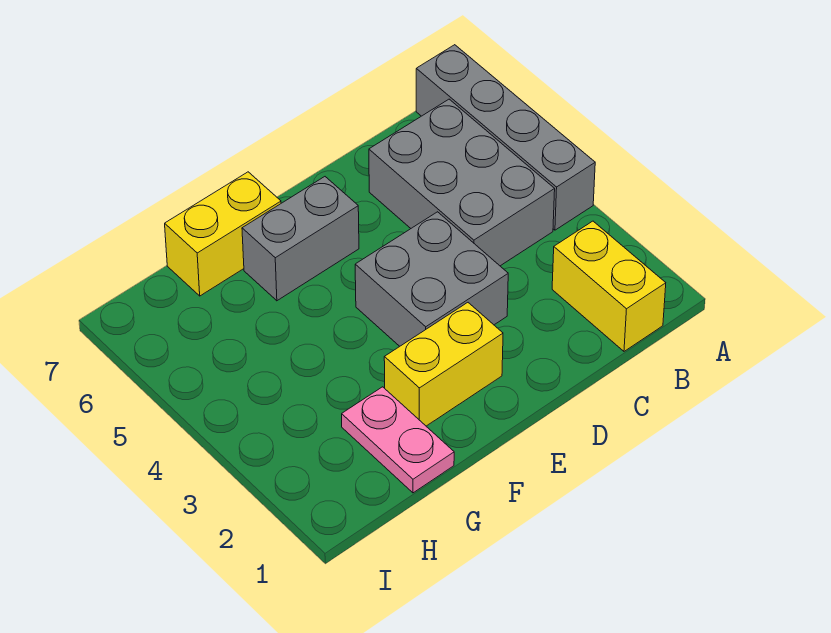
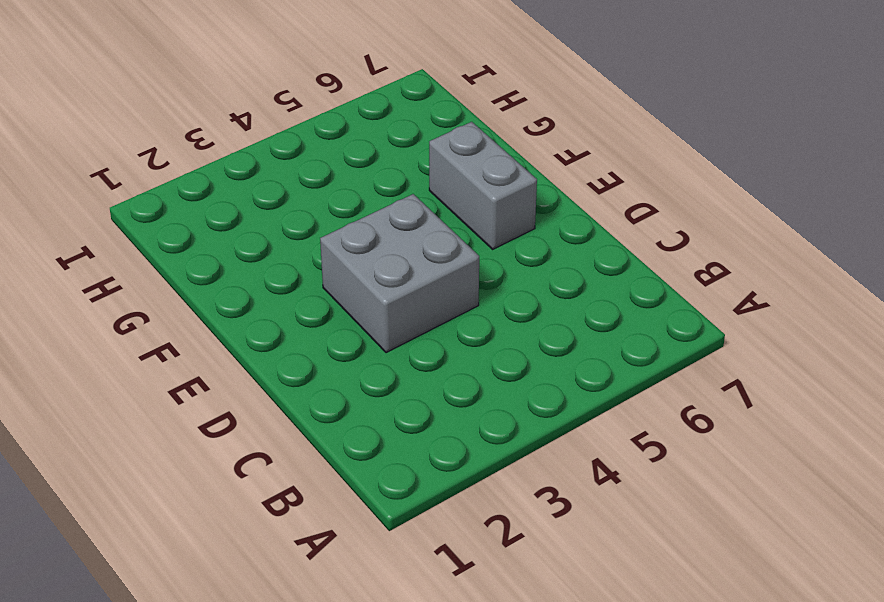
none -> grey 1x4 brick [416,45,595,230]
none -> yellow 1x2 brick [552,221,666,351]

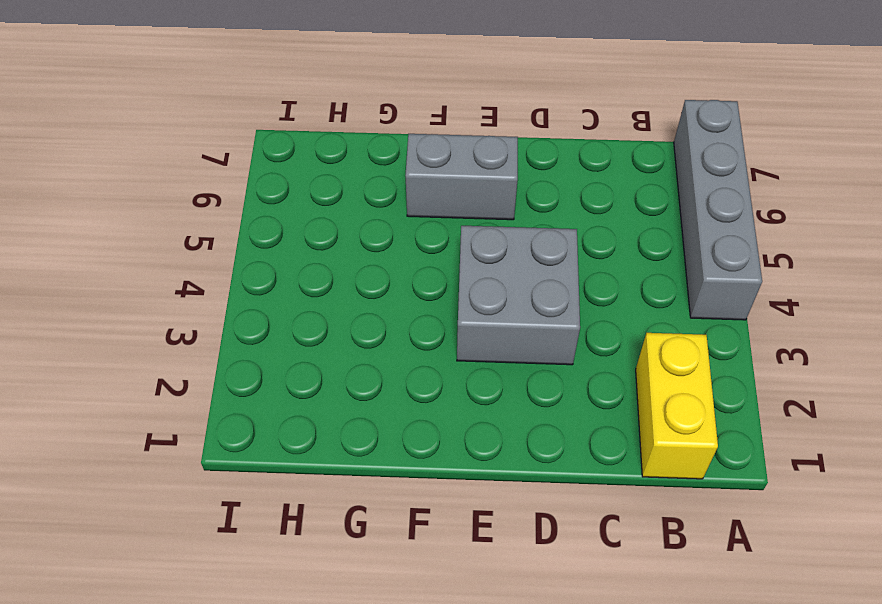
none -> grey 2x3 brick [369,99,555,266]
none -> yellow 1x2 brick [384,303,503,426]

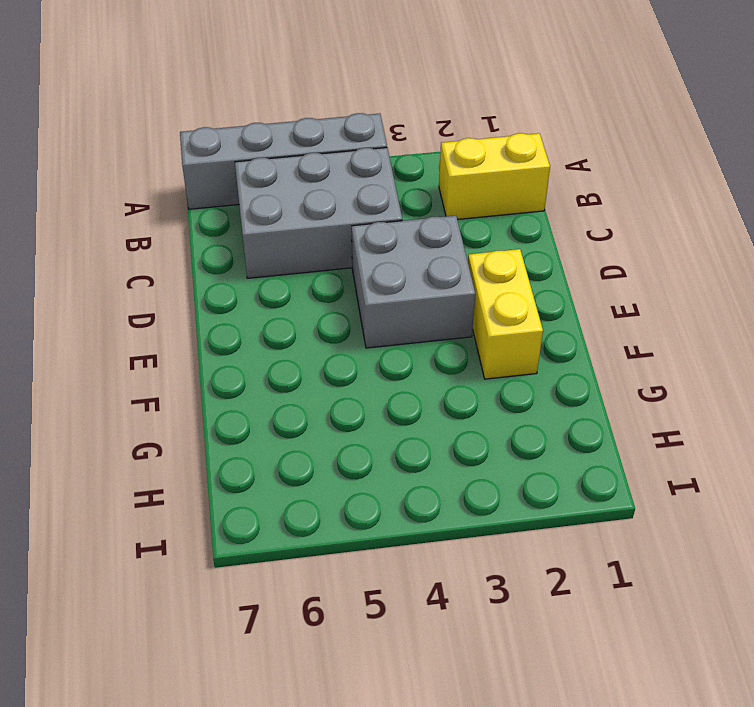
none -> grey 1x2 brick [242,177,359,301]
none -> yellow 1x2 brick [165,172,281,296]

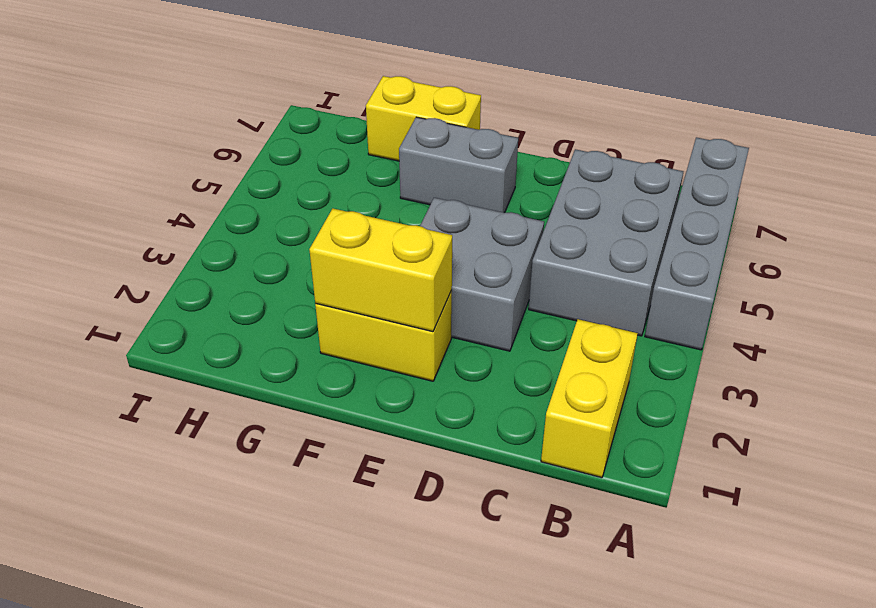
yellow 1x2 brick [309,209,452,332] -> none
none -> pink 1x2 plate [342,387,454,493]

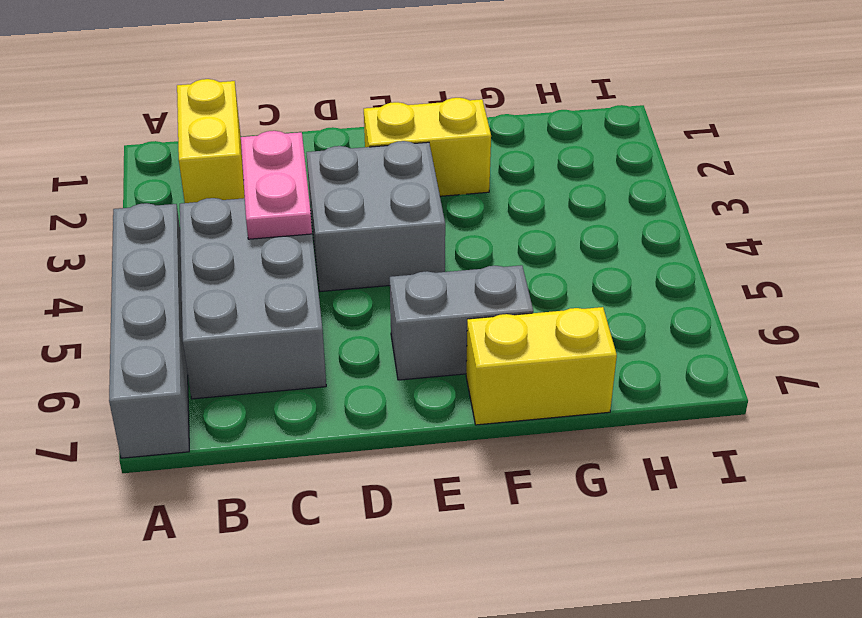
pink 1x2 plate [241,131,312,239] -> pink 1x2 plate moved to [342,387,454,493]

